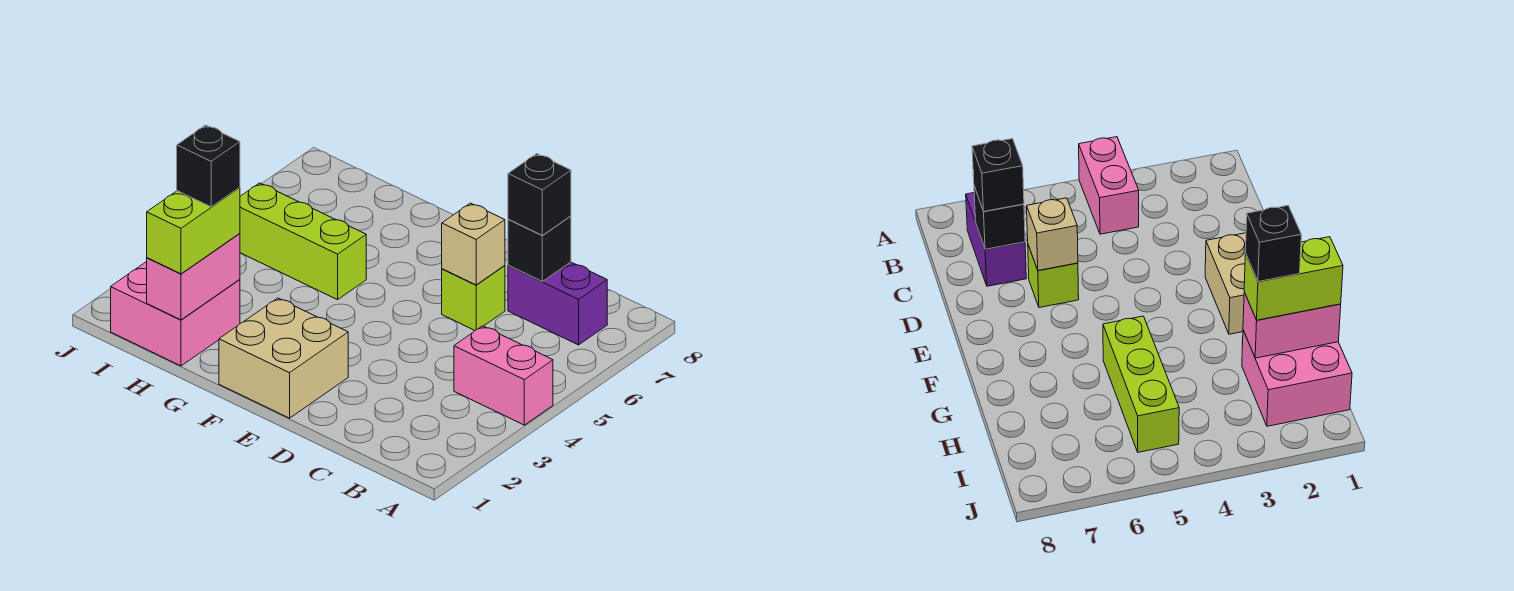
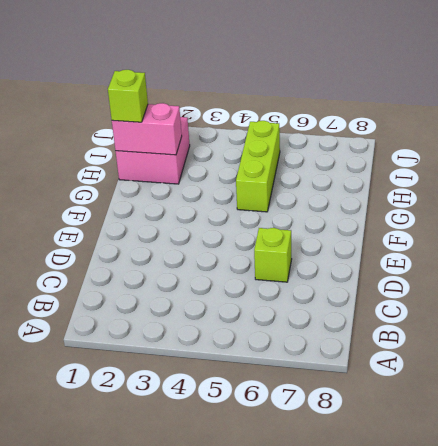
lime 1x1 brick [108,70,148,122] -> lime 1x2 brick [147,188,240,274]
none -> pink 1x2 brick [454,326,553,425]
none -> purple 1x2 brick [508,262,607,345]
none -> tan 2x2 brick [219,298,348,418]

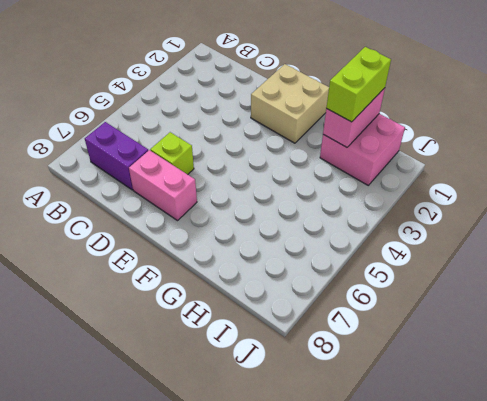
pink 1x2 brick [129,150,197,221] -> pink 1x2 brick moved to [454,326,553,425]
none -> lime 1x3 brick [240,183,366,300]
none -> black 1x1 brick [508,216,571,281]
none -> tan 1x1 brick [442,203,505,285]

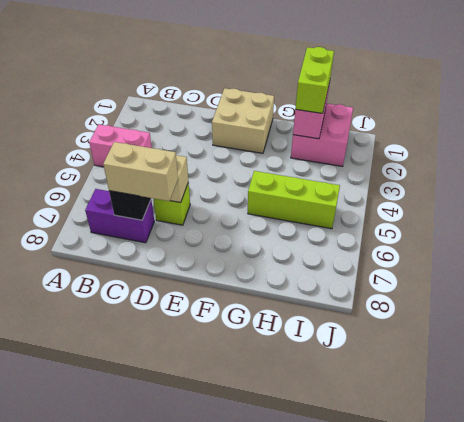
tan 1x2 brick [103,142,178,201] -> black 1x1 brick [508,154,571,235]
none -> black 1x1 brick [177,125,240,207]

